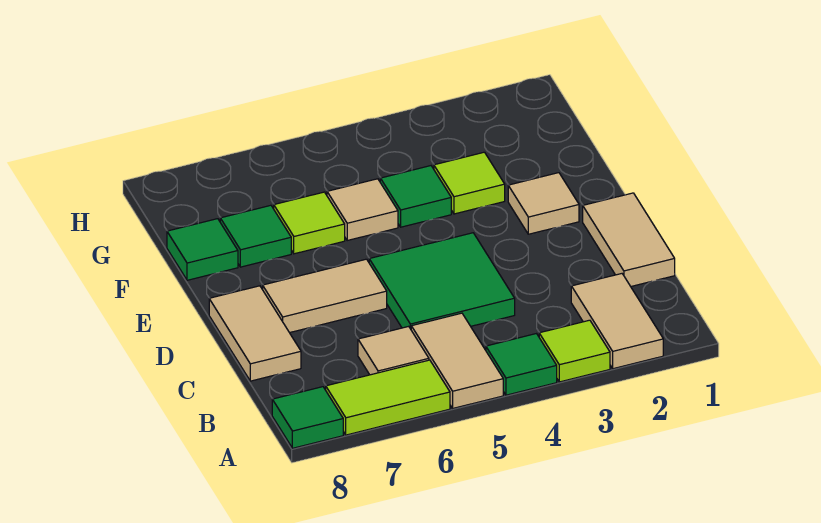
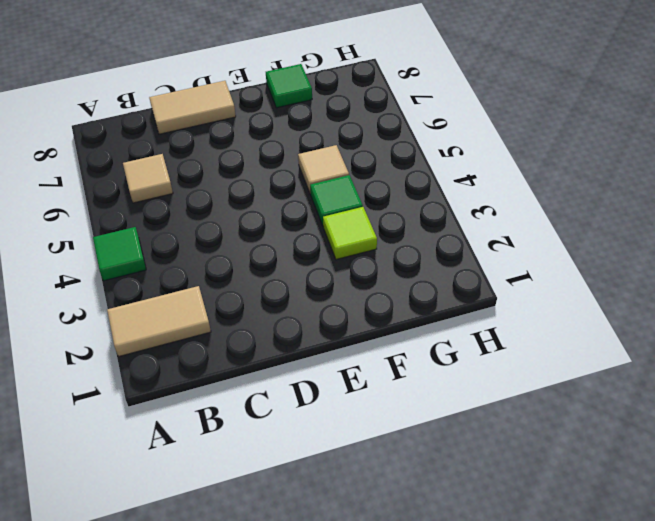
none -> lime 1x1 tile [539,320,610,382]
none -> tan 1x2 tile [411,313,503,408]
none -> lime 1x2 tile [326,360,450,435]

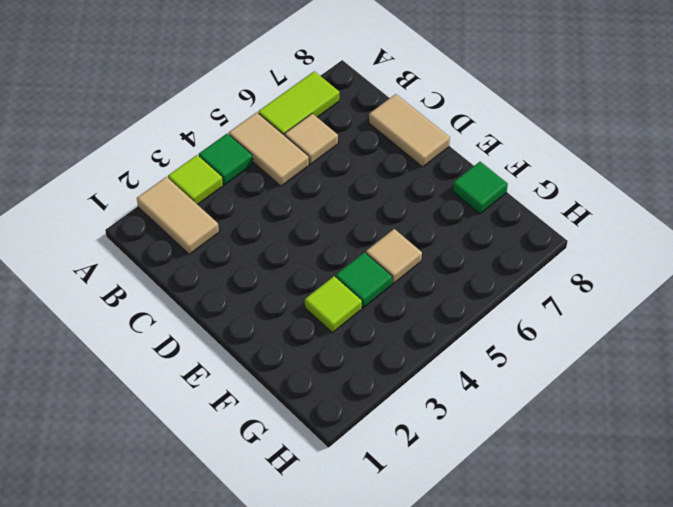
none -> green 1x1 tile [272,387,343,448]
none -> tan 1x2 tile [583,193,675,286]
none -> green 2x2 tile [369,233,515,329]

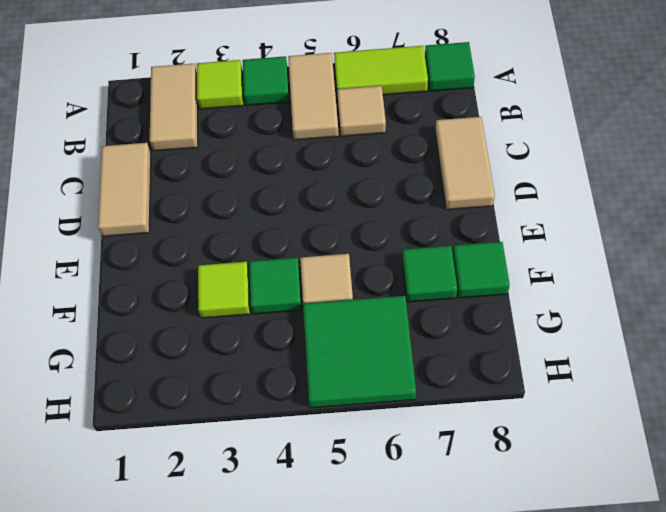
green 2x2 tile [303,296,416,408] -> green 2x2 tile moved to [369,233,515,329]
none -> tan 1x2 tile [263,259,387,333]
none -> tan 1x1 tile [508,173,579,234]
none -> lime 1x1 tile [274,192,345,254]

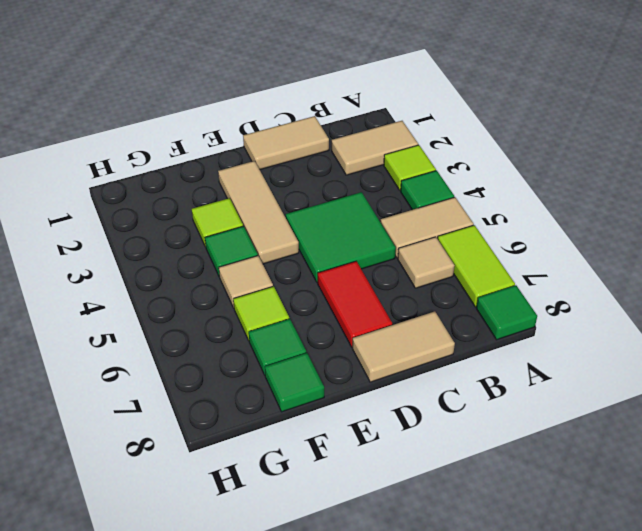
red 1x2 tile [318,261,392,347] -> tan 1x2 tile [263,259,387,333]
tan 1x3 tile [218,161,299,264] -> tan 1x1 tile [508,173,579,234]

